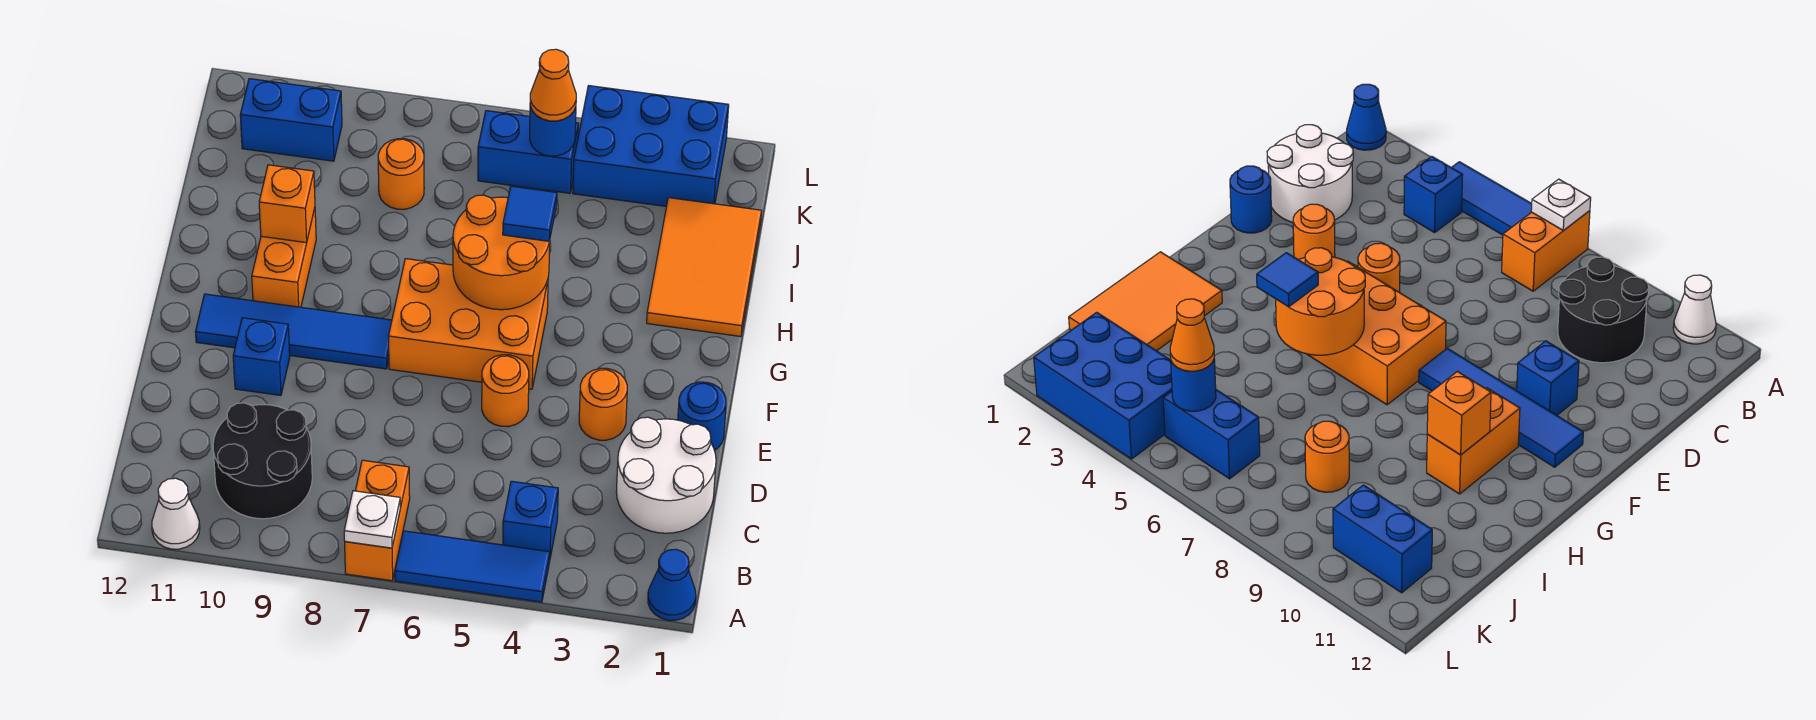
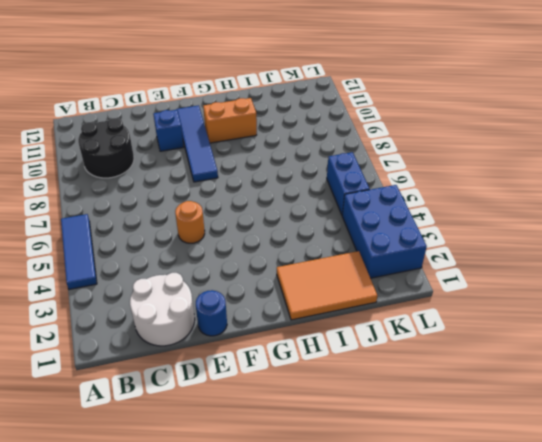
none -> blue 1x1 cone [648,549,696,620]
none -> orange 1x2 brick [345,460,410,581]
none -> white 1x1 cone [152,478,200,549]

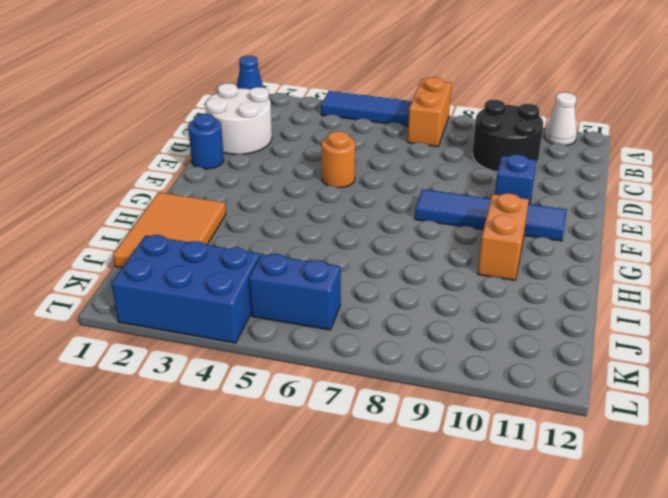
none -> blue 1x1 brick [503,481,558,557]
none -> orange 1x1 round brick [579,368,627,440]
none -> orange 2x3 brick [389,259,548,389]

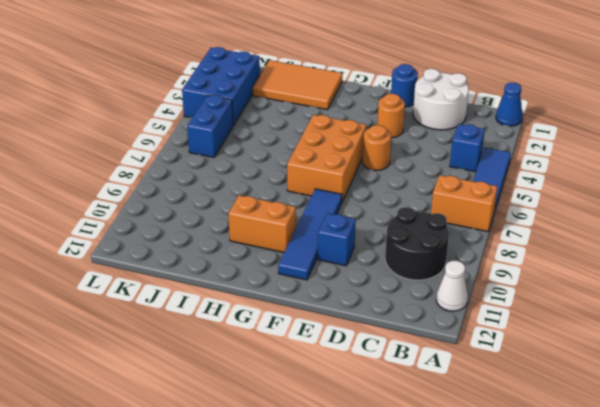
none -> orange 1x1 round brick [378,139,424,209]
none -> blue 1x2 brick [240,79,342,161]
none -> white 1x1 plate [344,491,400,548]

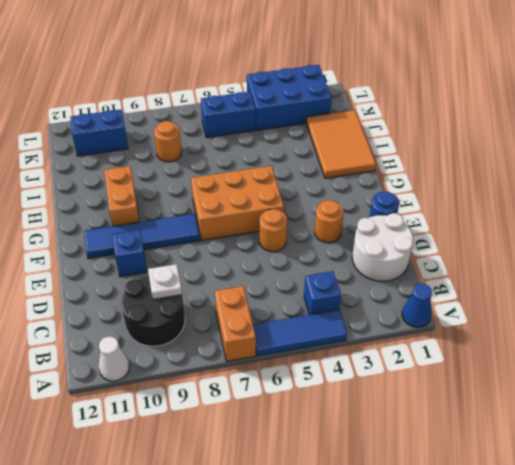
white 1x1 plate [148,264,182,299] -> white 1x1 plate moved to [344,491,400,548]
none -> orange 2x2 round brick [453,195,550,310]
none -> orange 1x1 brick [259,165,315,243]
none -> blue 1x1 round brick [530,106,576,156]

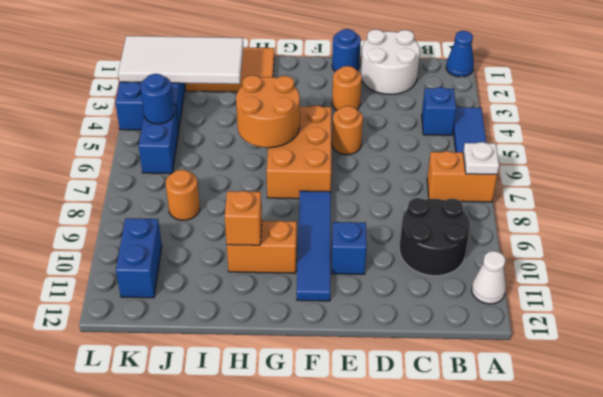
white 2x4 tile [118,36,243,84] -> none
none -> blue 1x1 tile [503,186,557,241]
none -> orange 1x1 cone [530,49,576,121]

